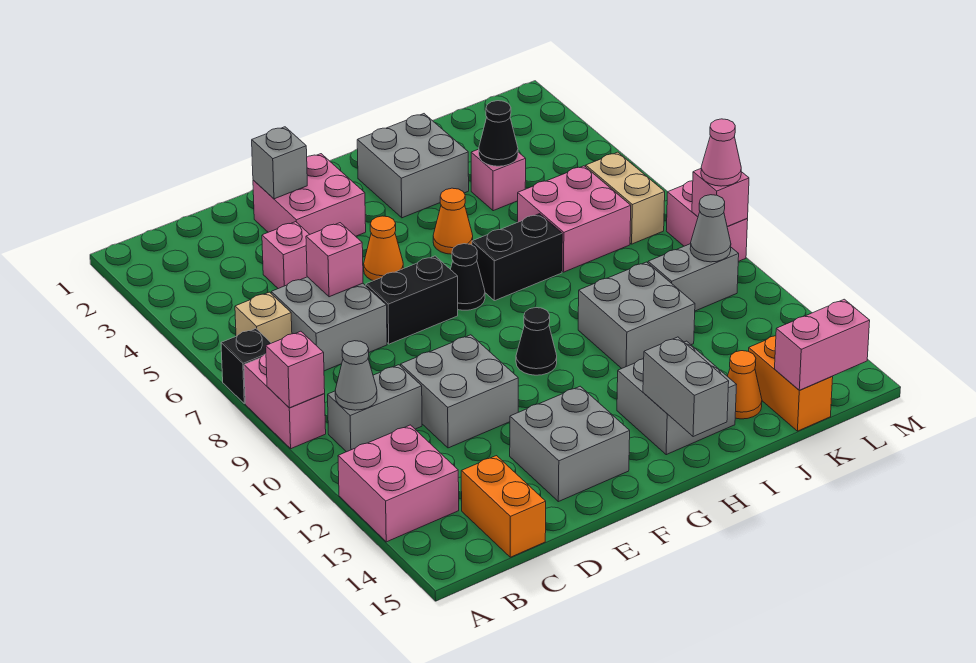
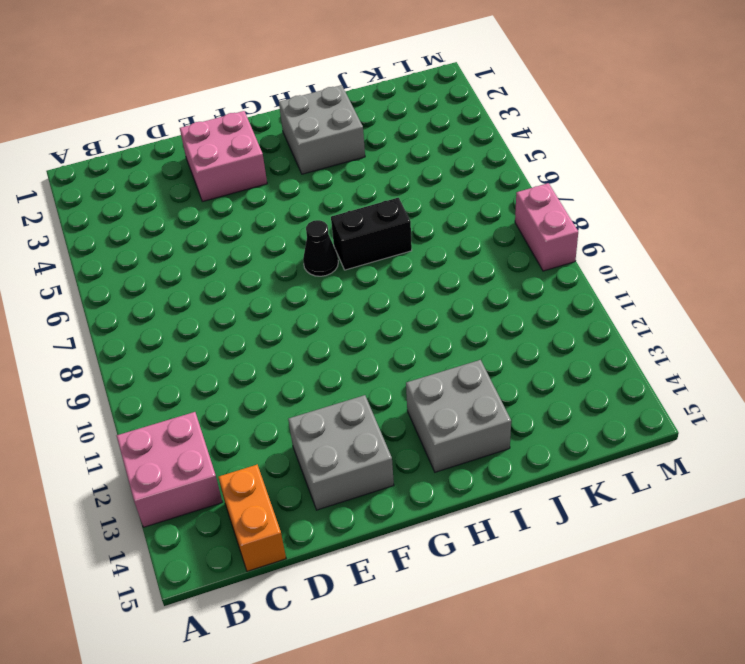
none -> black 1x1 brick [221,329,271,404]
none -> pink 1x2 brick [244,354,326,449]
none -> tan 1x1 brick [235,292,292,343]
none -> grey 1x2 brick [328,365,422,452]

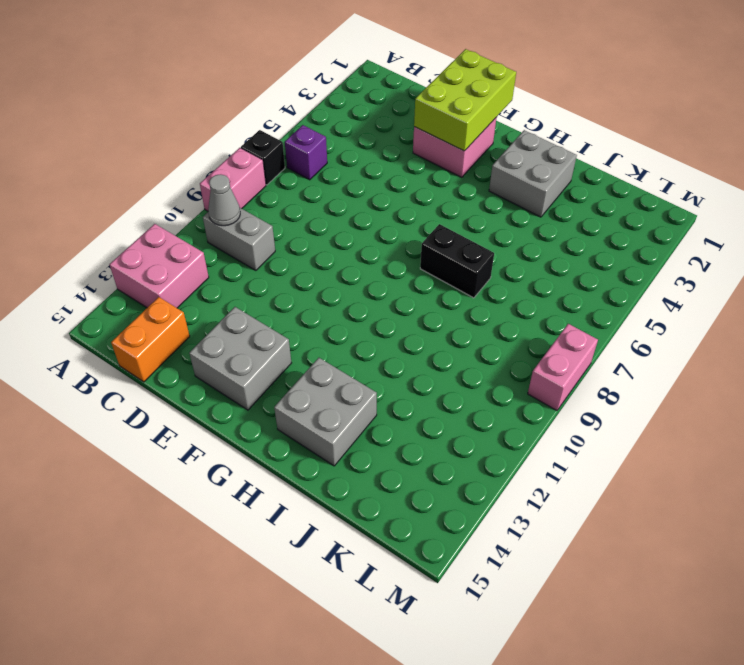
purple 1x1 brick [285,125,327,180] -> tan 1x1 brick [235,292,292,343]
lime 2x3 brick [414,49,516,151] -> grey 1x1 brick [252,127,307,199]
none -> grey 2x2 brick [271,277,387,371]
none -> pink 1x1 brick [262,222,310,289]
none -> grey 2x2 brick [401,335,518,448]
none -> black 1x2 brick [366,256,458,344]

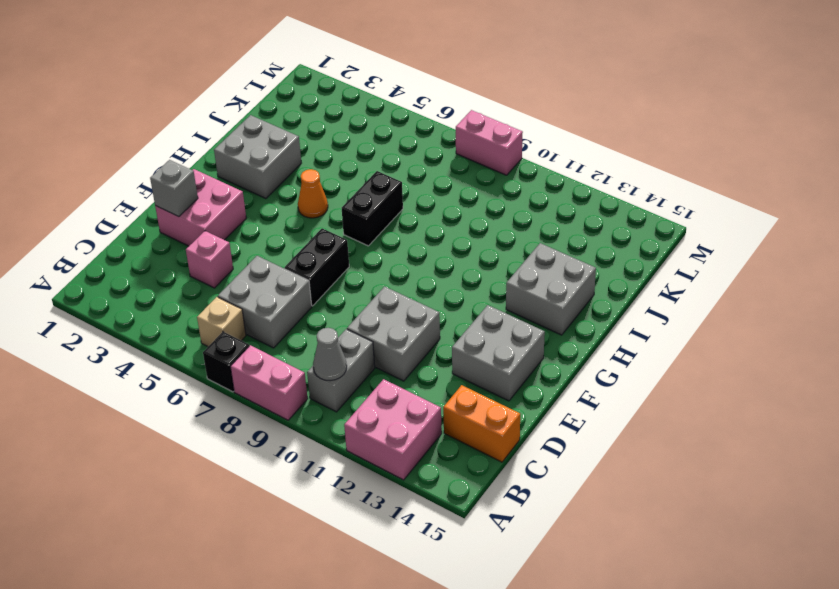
none -> orange 1x1 cone [364,216,404,281]
none -> black 1x1 cone [450,244,485,310]
none -> black 1x1 cone [516,308,557,375]
none -> grey 2x2 brick [578,262,695,369]

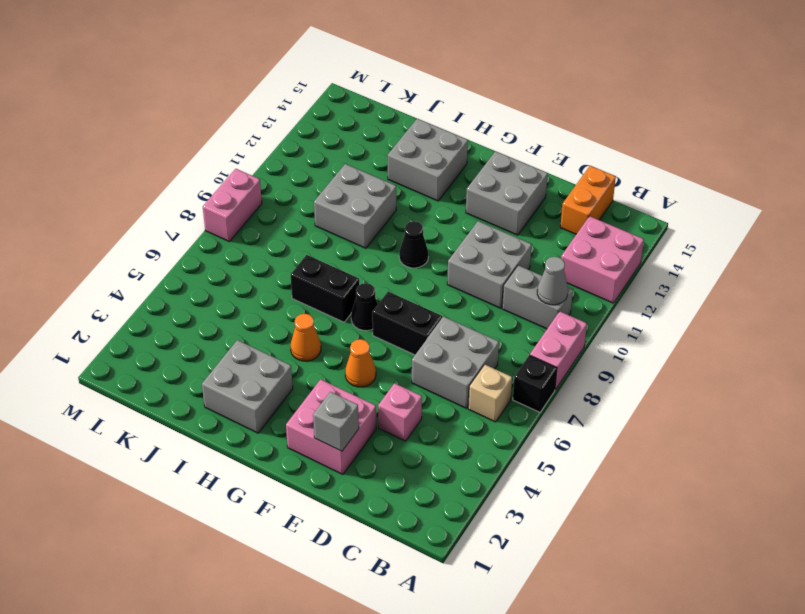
none -> pink 1x1 brick [471,149,526,211]
none -> pink 2x2 brick [518,166,631,272]
none -> orange 1x1 cone [727,351,762,419]
none -> grey 1x2 brick [648,244,739,311]

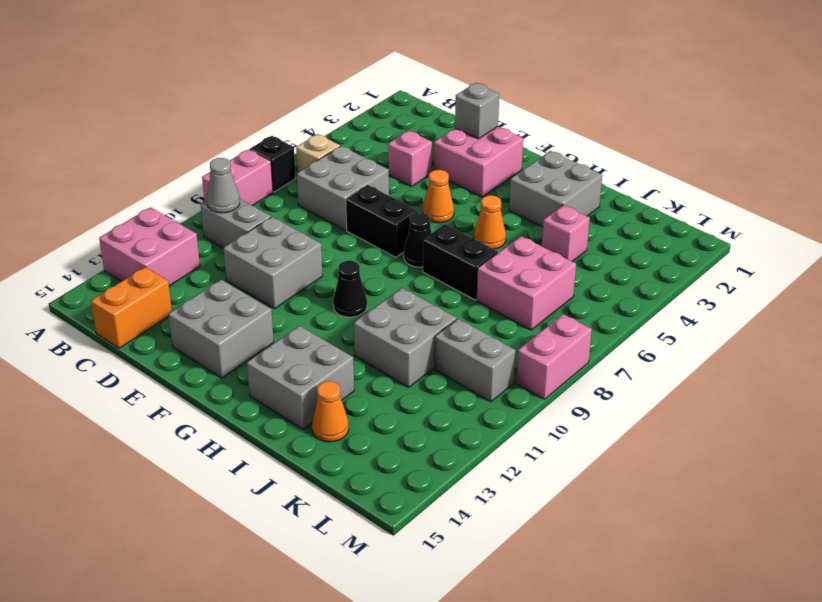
none -> orange 1x2 brick [749,336,833,431]
none -> tan 1x2 brick [586,152,665,244]
none -> pink 1x1 brick [266,331,325,408]
none -> pink 1x1 brick [306,223,363,297]

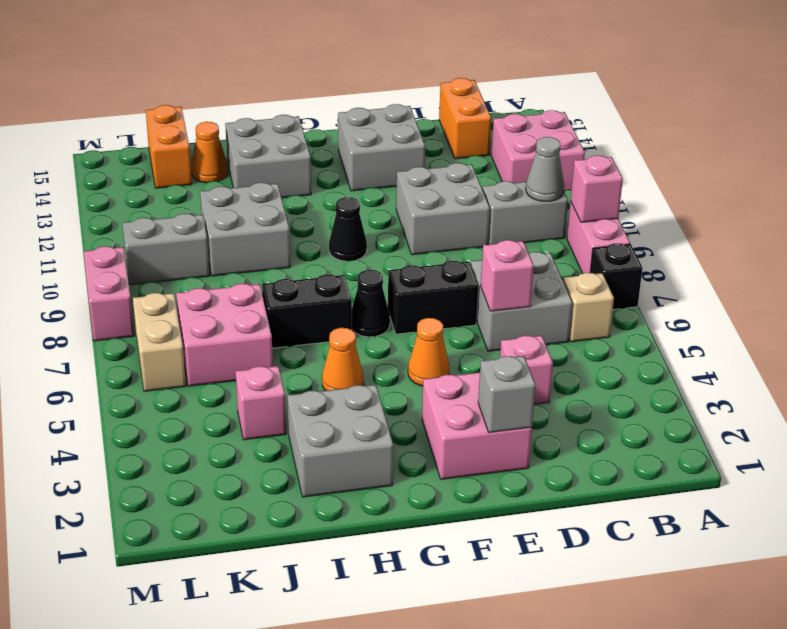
none -> grey 1x2 brick [643,337,729,437]
none -> black 1x1 cone [479,101,518,166]
none -> pink 1x2 brick [775,299,870,390]
none -> grey 1x1 cone [690,195,731,262]

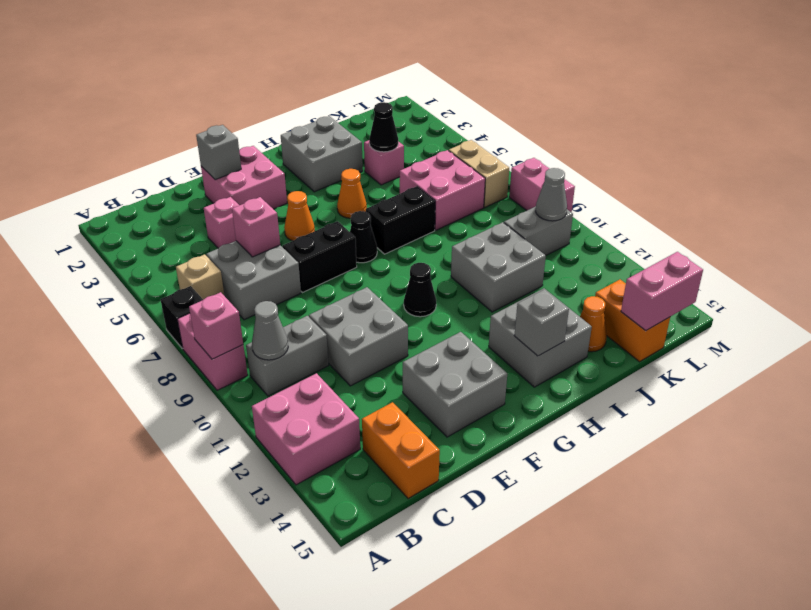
grey 1x1 brick [514,289,569,356] -> grey 1x2 brick [643,337,729,437]
none -> pink 1x1 brick [692,169,749,227]
none -> pink 1x1 cone [701,119,741,186]

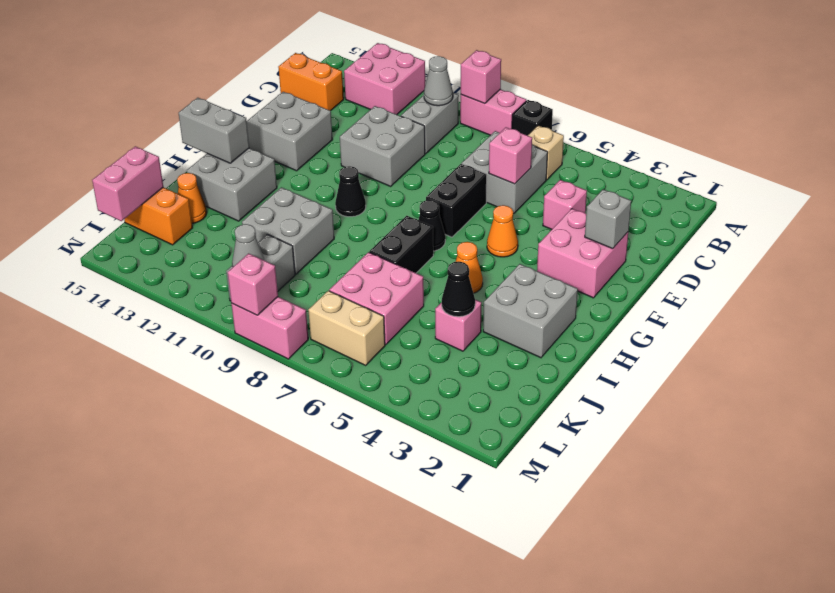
none -> pink 1x1 cone [701,119,741,186]

